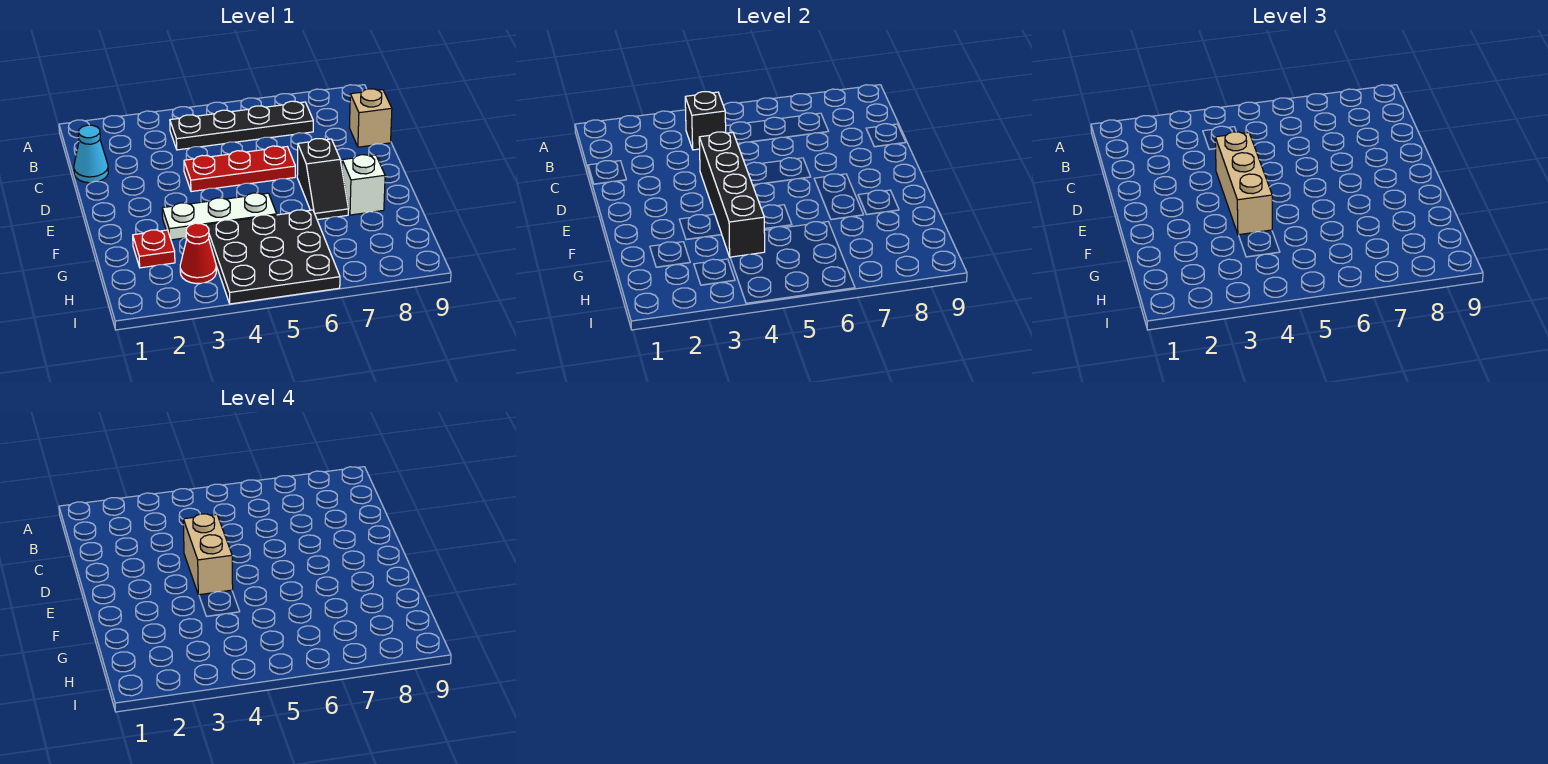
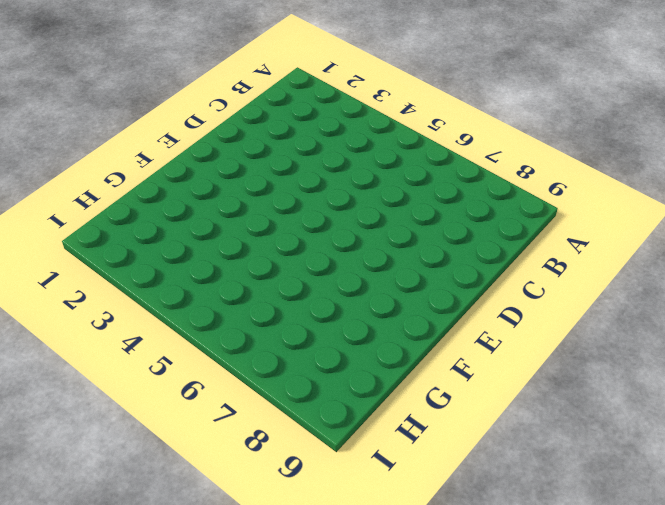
none -> black 1x4 plate [170,101,313,150]
none -> cyan 1x1 cone [74,125,108,183]
none -> tan 1x1 brick [349,89,392,147]

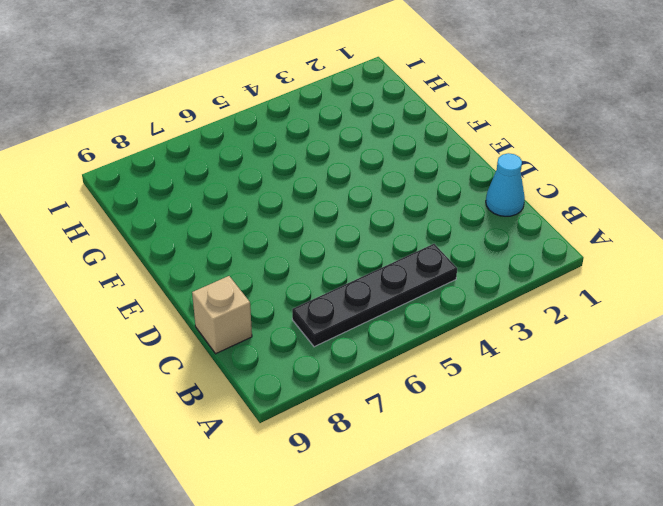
none -> red 1x3 plate [184,146,295,192]
none -> black 1x2 slope [297,139,348,220]
none -> white 1x3 plate [162,193,277,240]

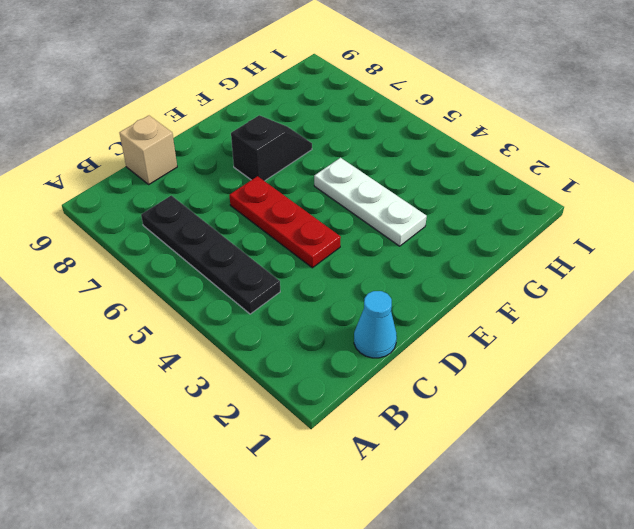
none -> white 1x1 brick [342,155,385,215]
none -> red 1x1 plate [133,230,175,268]
none -> black 3x3 plate [206,210,340,304]

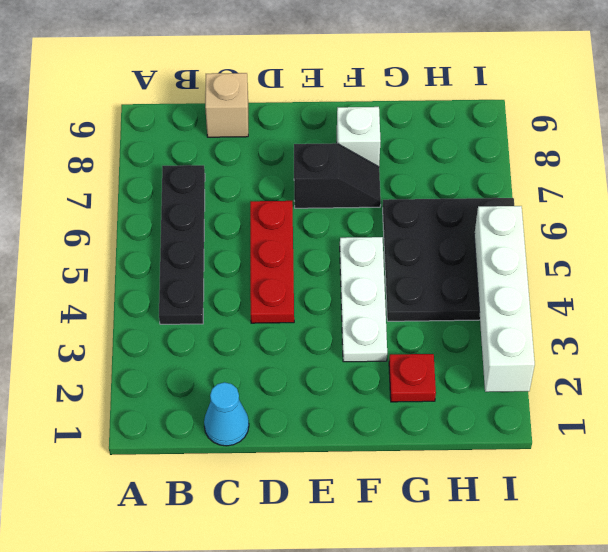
white 1x4 brick [474,206,535,392] -> none
none -> red 1x1 cone [180,223,216,284]
none -> black 1x1 brick [685,92,726,150]
none -> black 1x4 brick [699,132,765,257]

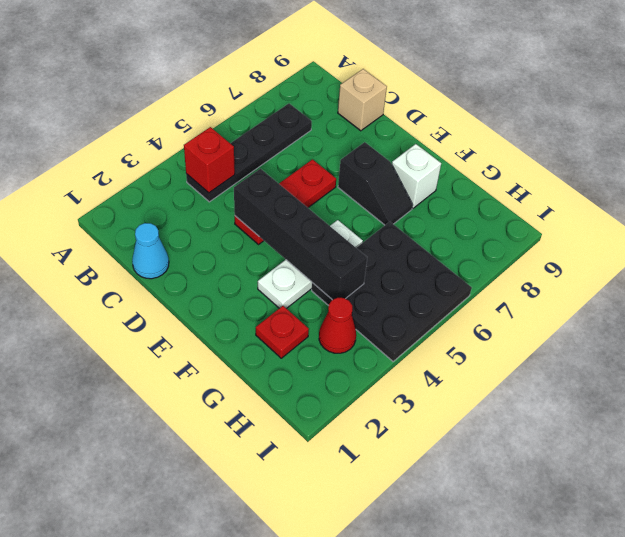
red 1x1 brick [184,127,235,193] -> black 1x1 brick [685,92,726,150]
none -> tan 1x3 brick [1215,132,1272,235]
none -> tan 1x2 brick [183,514,233,595]

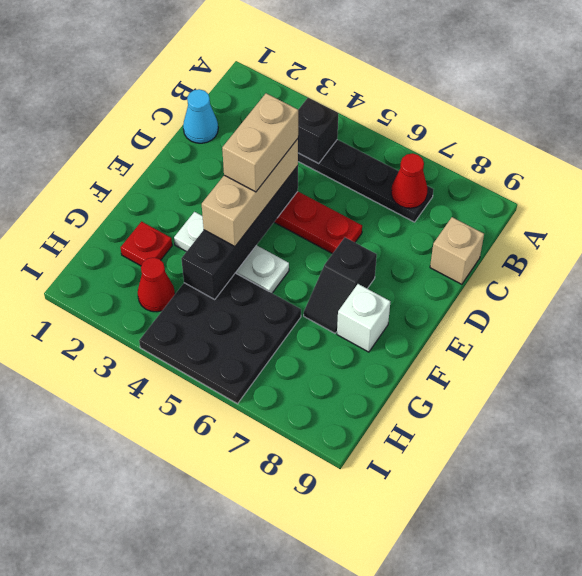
red 1x1 cone [391,153,428,208] -> none

